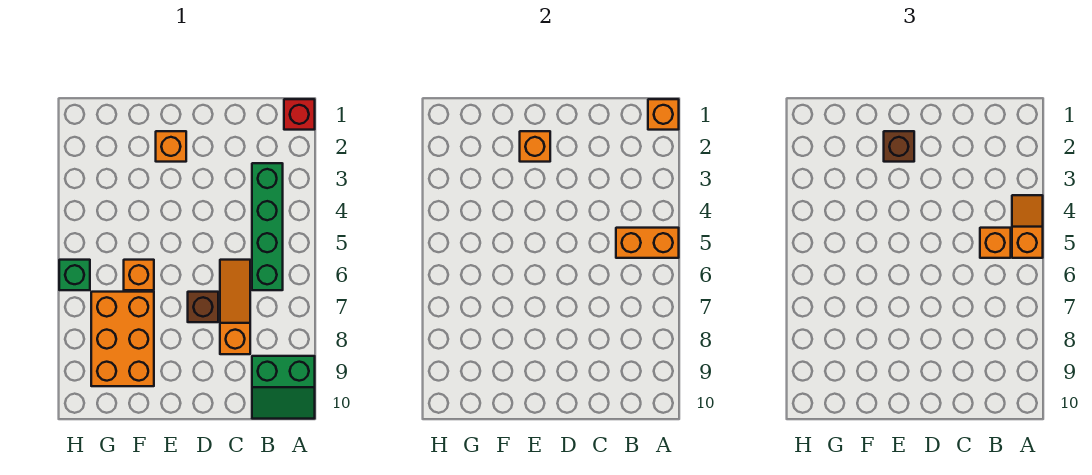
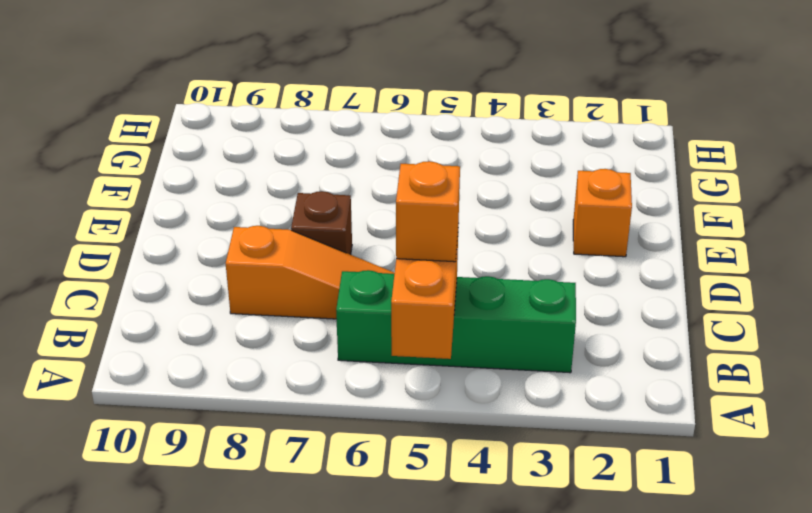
none -> red 1x1 brick [284,99,315,130]
none -> green 2x2 slope [252,356,315,419]
none -> orange 1x1 brick [124,260,154,290]

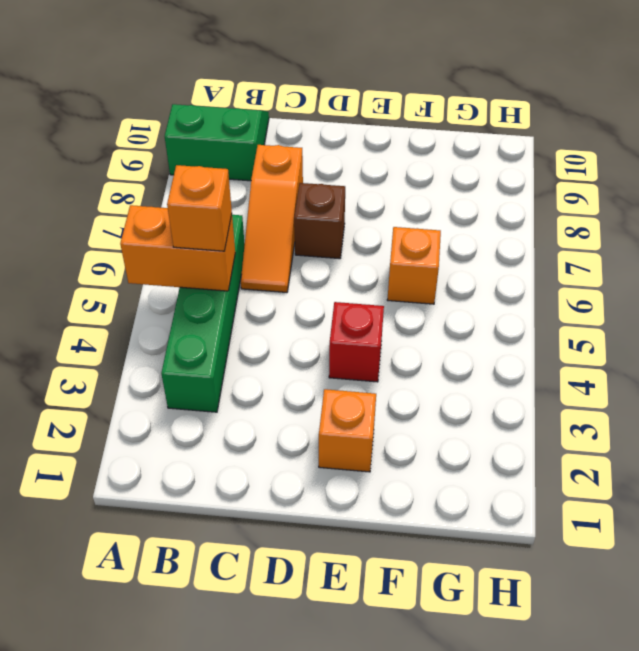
red 1x1 brick [329,302,384,382] -> red 1x1 brick moved to [284,99,315,130]
none -> orange 2x3 brick [91,292,154,386]
none -> green 1x1 brick [59,260,90,290]
none -> orange 1x1 brick [648,99,679,130]

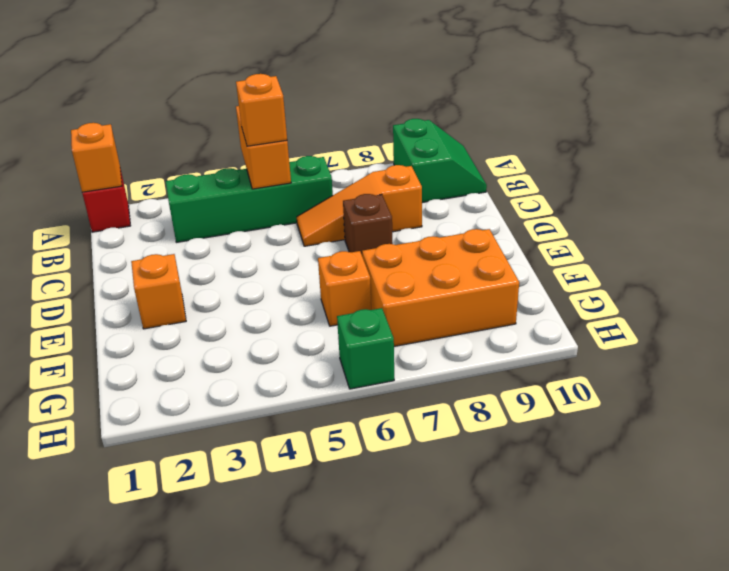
none -> orange 1x1 brick [520,131,550,162]
none -> orange 1x2 slope [1012,195,1043,258]
none -> brown 1x1 brick [884,131,914,162]

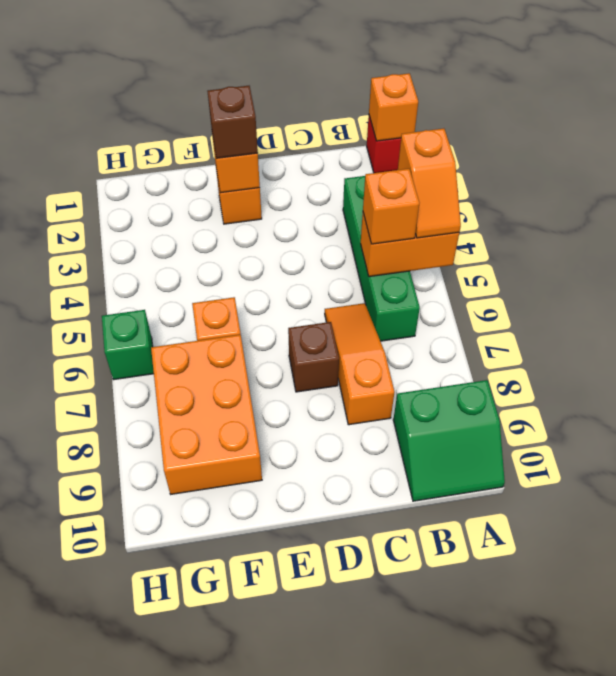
orange 1x2 slope [398,129,461,238] -> orange 1x2 slope turned to [1012,195,1043,258]

